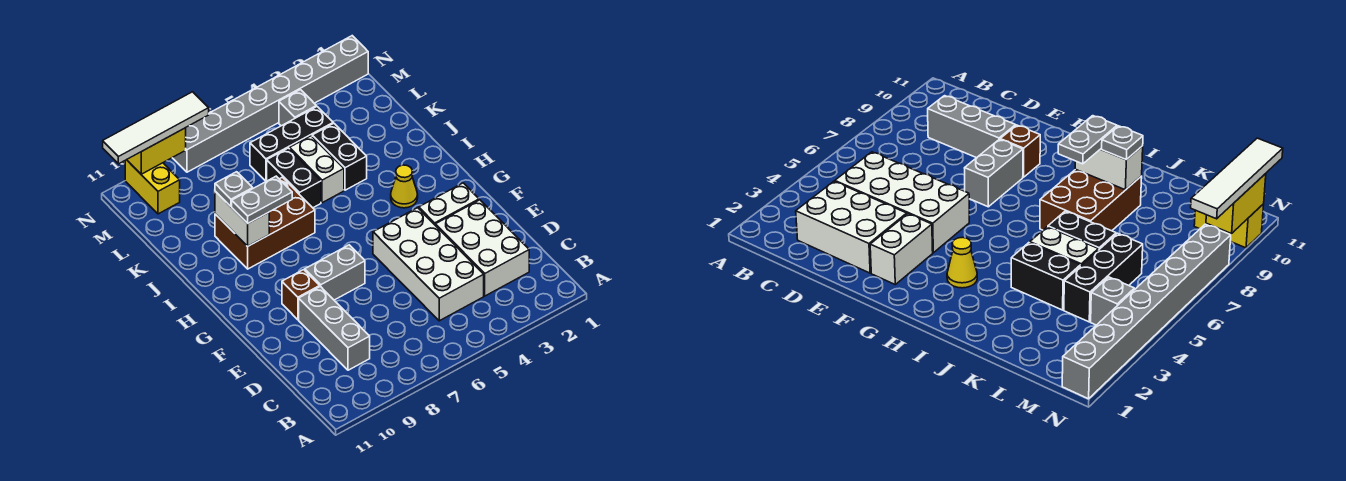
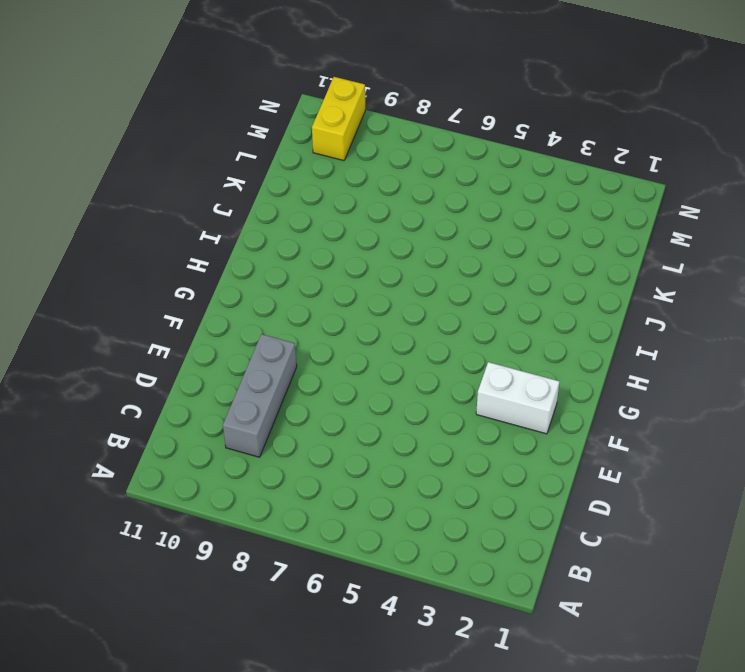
none -> white 2x3 brick [435,200,529,296]
none -> white 2x4 brick [373,208,484,321]
none -> grey 1x2 brick [305,245,365,300]

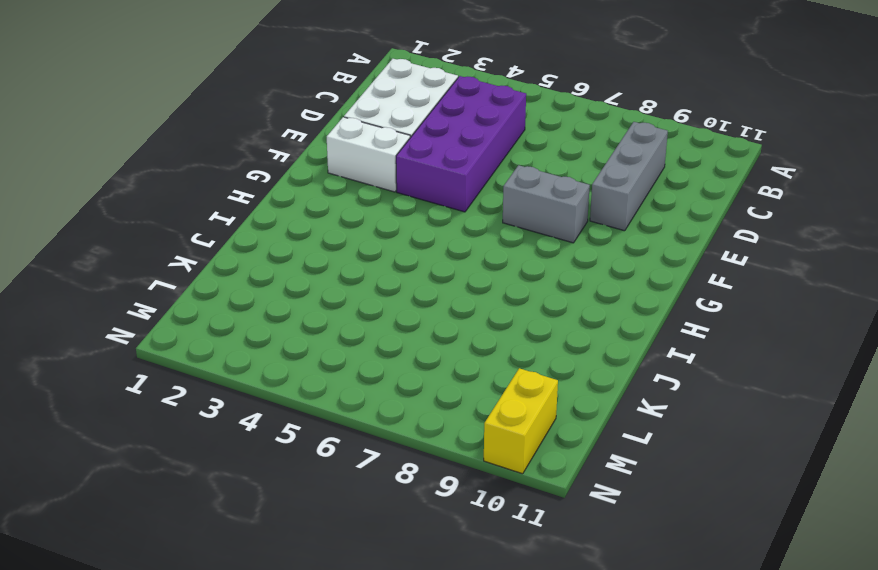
purple 2x4 brick [396,76,526,212] -> white 2x4 brick [373,208,484,321]
none -> brown 1x1 brick [282,270,320,320]
none -> yellow 1x1 cone [391,165,418,208]
none -> brown 2x3 brick [215,177,315,269]

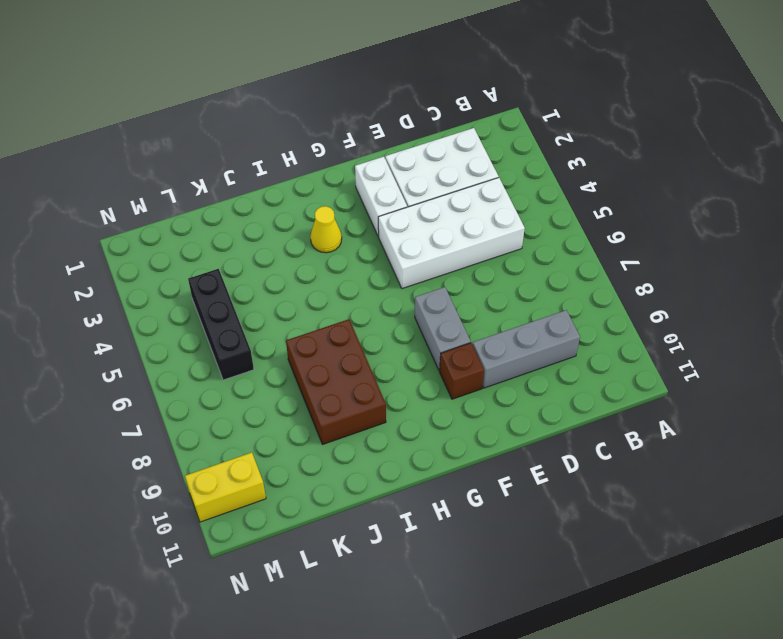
none -> black 1x2 brick [312,123,367,190]
none -> white 1x2 brick [290,136,344,203]
none -> black 1x2 brick [267,148,321,208]

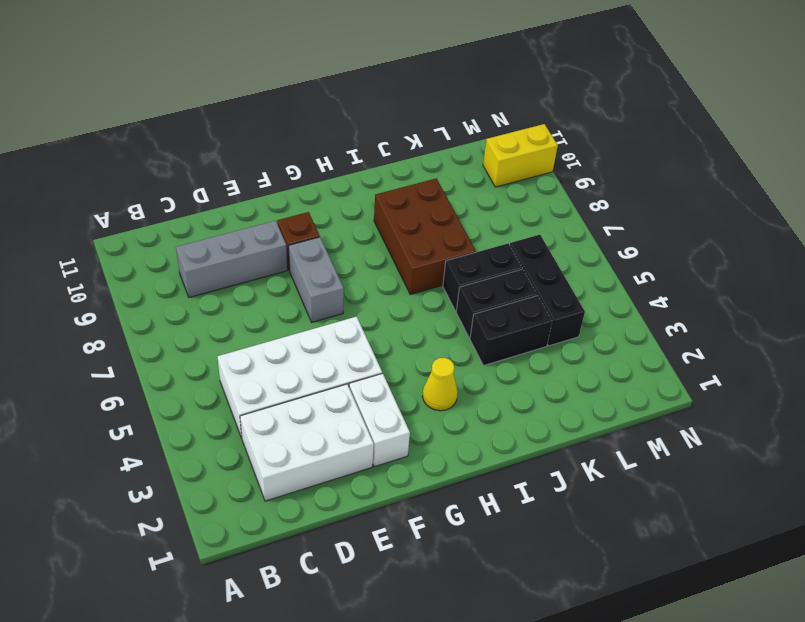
black 1x2 brick [456,269,537,338] -> white 1x2 brick [290,136,344,203]
none -> grey 1x1 brick [279,90,316,126]
none -> grey 1x8 brick [173,36,368,172]
none -> white 1x2 brick [215,191,269,246]

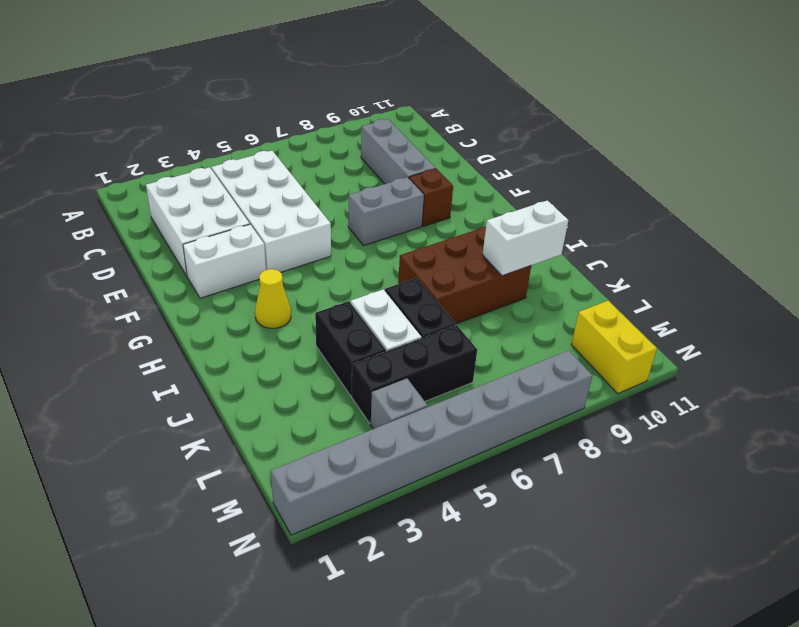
white 1x2 brick [482,200,568,276] -> white 1x2 brick turned to [215,191,269,246]
none -> yellow 1x2 brick [127,128,186,174]
none -> grey 1x2 plate [232,176,292,223]
none -> grey 1x1 plate [215,172,253,206]

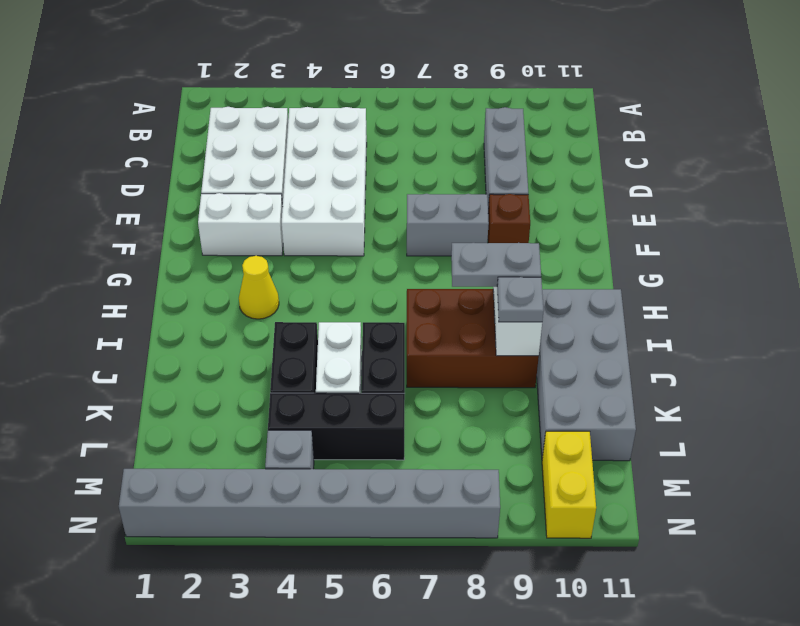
grey 2x4 brick [537,289,636,461] -> none
none -> yellow 1x2 brick [127,128,186,174]
none -> white 1x4 tile [103,92,209,164]

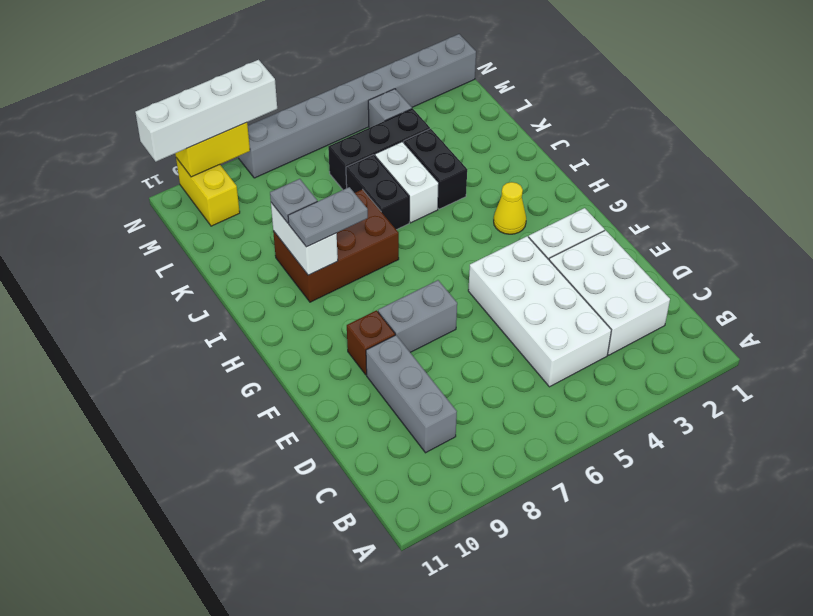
white 1x4 brick [135,60,277,161] -> white 1x4 tile [103,92,209,164]

